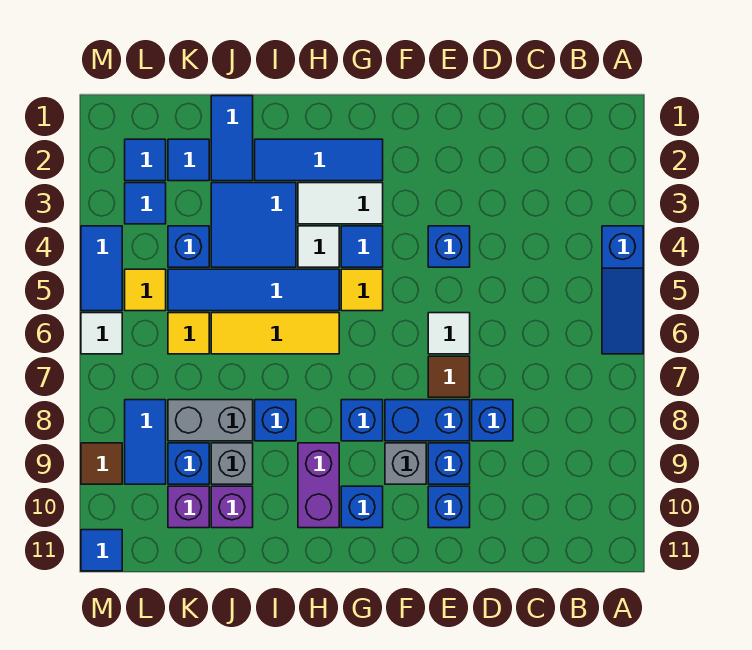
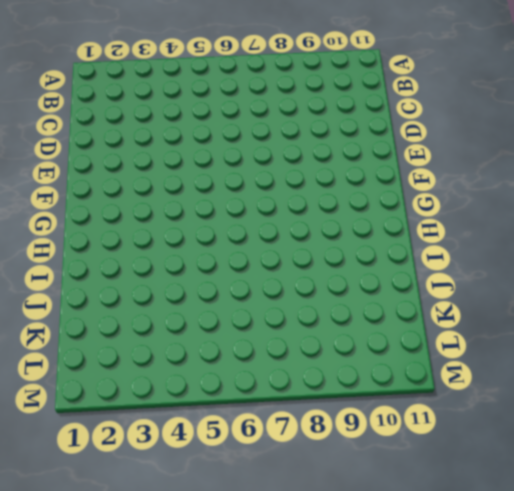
none -> blue 1x3 slope [602,226,643,354]
none -> blue 1x1 brick [472,400,513,441]
none -> blue 1x1 brick [428,226,470,267]
none -> white 1x1 tile [428,313,470,354]

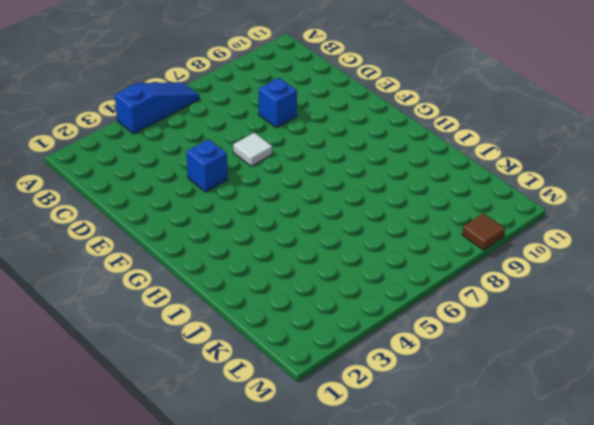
none -> brown 1x1 tile [428,356,470,397]
none -> blue 1x2 brick [385,400,470,441]
none -> blue 1x1 brick [428,443,470,484]
none -> blue 1x1 brick [428,486,470,528]

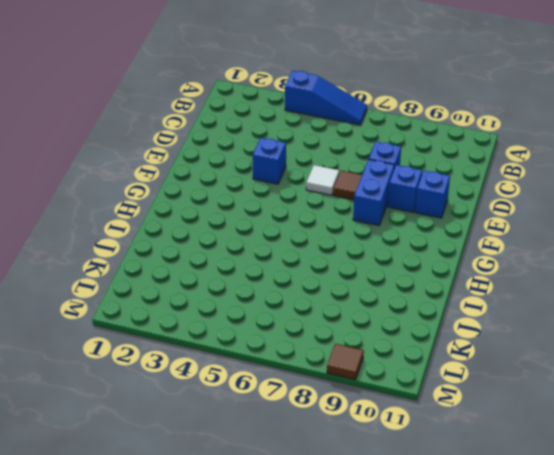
none -> grey 1x1 brick [385,443,426,484]
none -> blue 1x3 tile [255,139,383,181]
none -> white 1x2 tile [298,183,383,224]
none -> blue 1x1 tile [341,226,383,267]

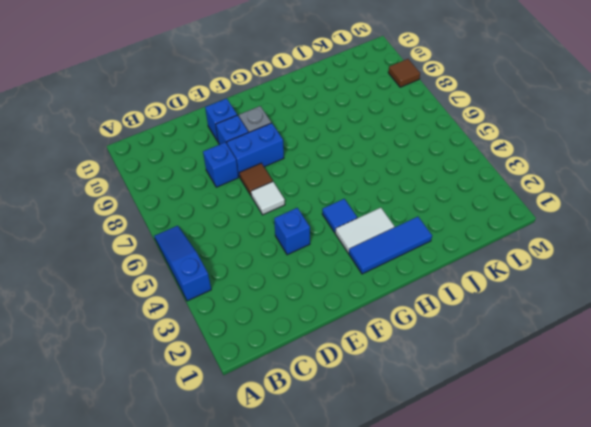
none -> yellow 1x1 tile [341,269,383,311]
none -> blue 1x1 brick [341,400,383,441]
none -> blue 1x1 brick [341,486,383,528]
none -> white 1x1 tile [298,226,339,267]

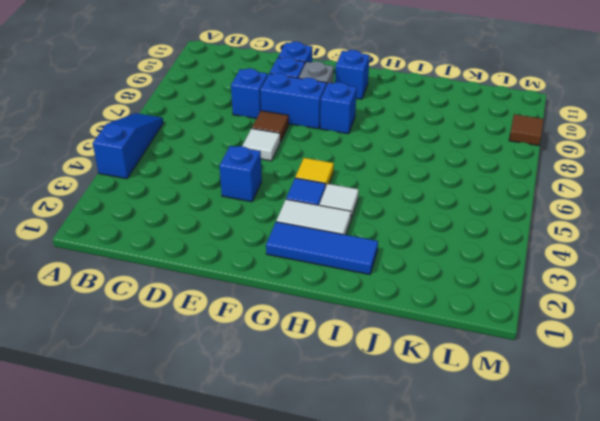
none -> blue 1x4 tile [168,269,339,311]
none -> yellow 1x3 tile [211,313,339,354]
none -> purple 1x2 brick [298,443,339,528]
none -> blue 2x2 tile [211,183,296,267]

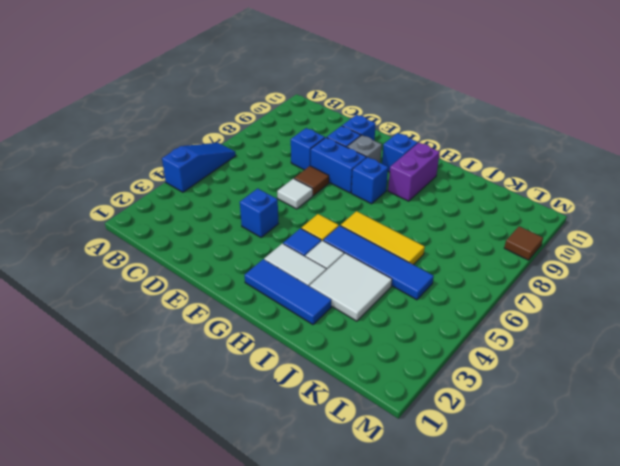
white 2x2 tile [310,253,392,321] -> blue 2x2 tile [211,183,296,267]
none -> blue 1x1 brick [255,400,296,441]
none -> blue 1x2 tile [211,96,253,181]
none -> grey 1x2 brick [168,400,253,441]
none -> grey 1x1 brick [211,443,253,484]

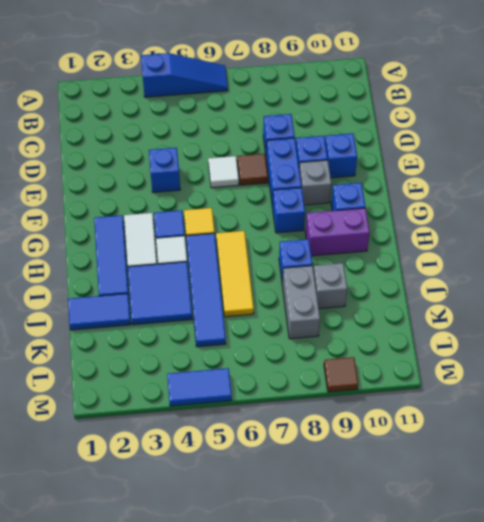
none -> purple 1x1 brick [211,486,253,528]
none -> blue 1x1 tile [168,139,209,181]
none -> blue 1x1 brick [168,226,209,267]
none -> yellow 1x1 tile [168,313,209,354]

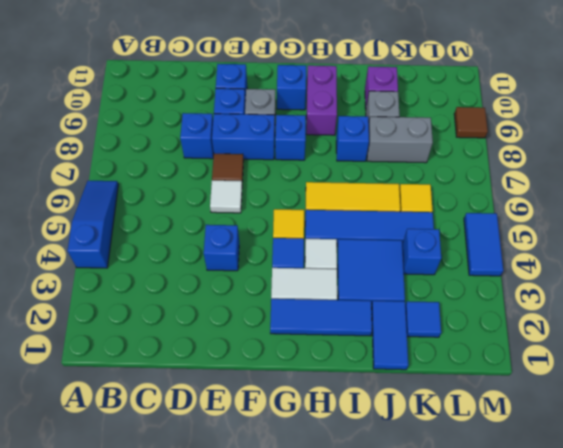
none -> blue 1x1 brick [168,443,209,484]
none -> purple 1x1 brick [168,486,209,528]
none -> blue 1x1 tile [125,139,166,181]
none -> blue 1x1 tile [125,183,166,224]

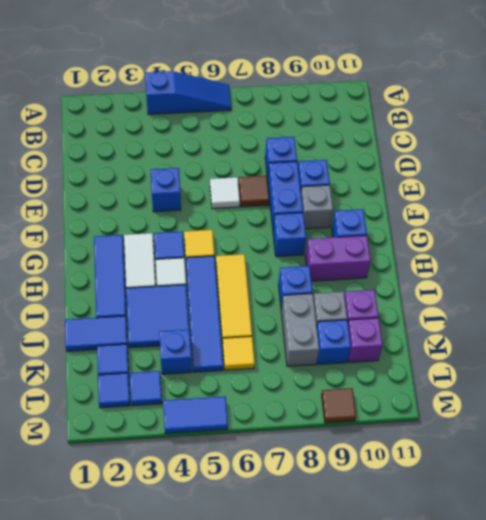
none -> blue 1x1 brick [428,486,470,528]
none -> yellow 1x1 tile [125,269,166,311]
none -> blue 1x2 tile [125,400,166,484]
none -> white 1x1 tile [81,313,122,354]

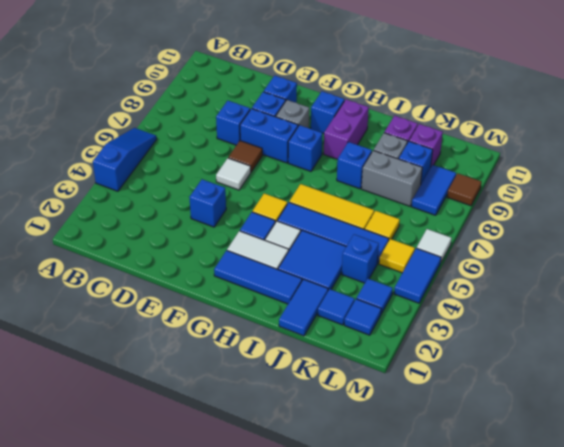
none -> blue 1x1 tile [81,530,122,571]

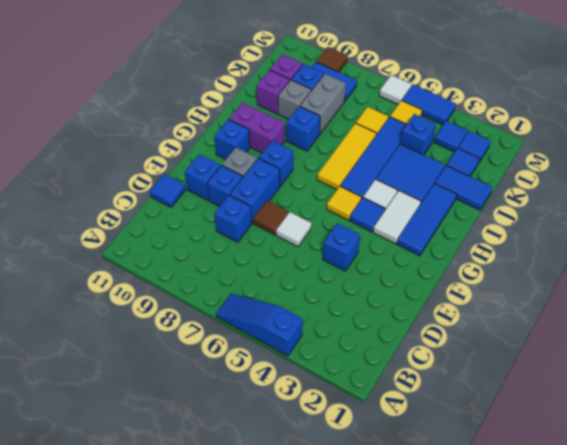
blue 1x1 tile [150,174,185,207] -> blue 1x1 tile moved to [81,530,122,571]

